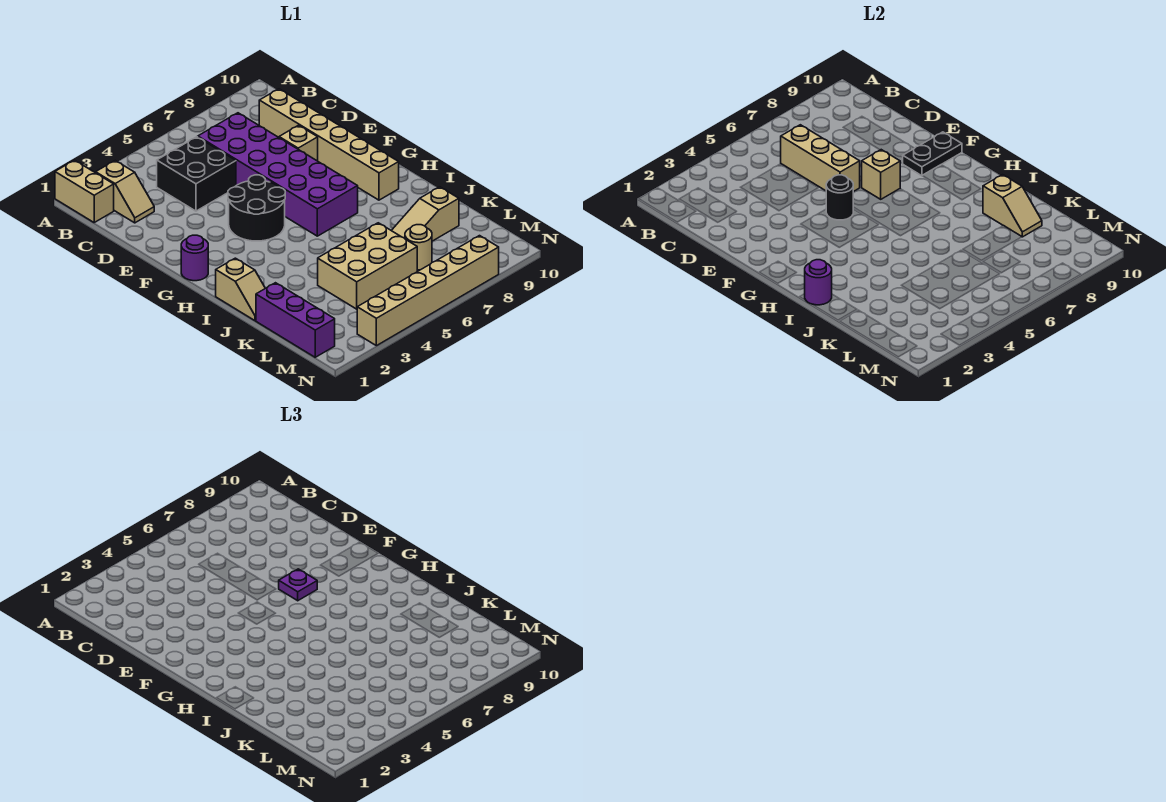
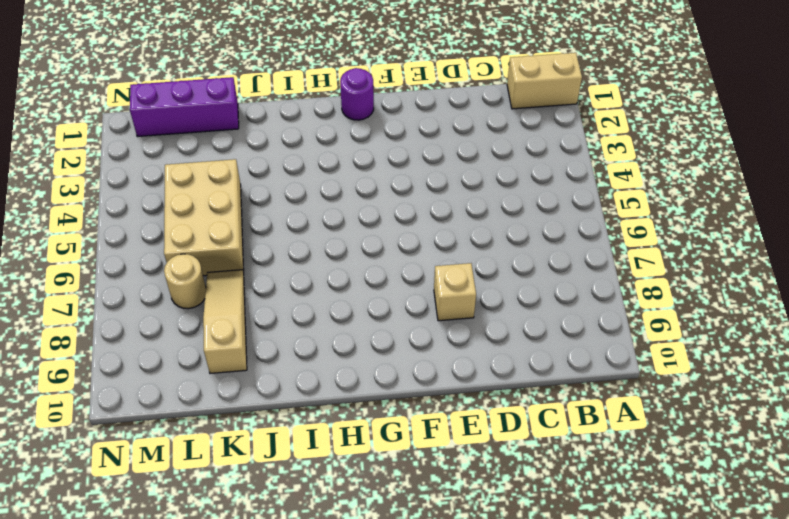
none -> tan 1x2 slope [96,161,154,223]
none -> black 2x2 brick [157,137,236,211]
none -> purple 2x6 brick [198,113,358,236]

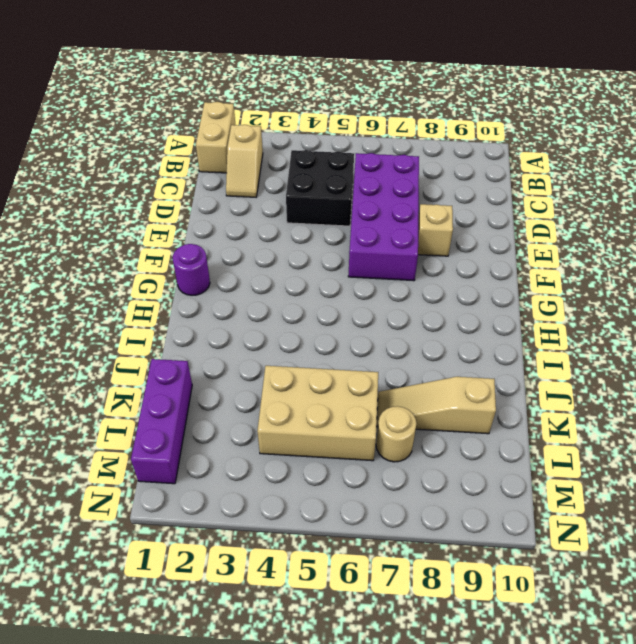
purple 2x4 brick [348,153,419,281] -> purple 2x6 brick [198,113,358,236]
none -> tan 1x6 brick [259,89,399,200]
none -> black 2x2 round brick [228,175,285,241]
none -> tan 1x2 slope [216,258,265,321]

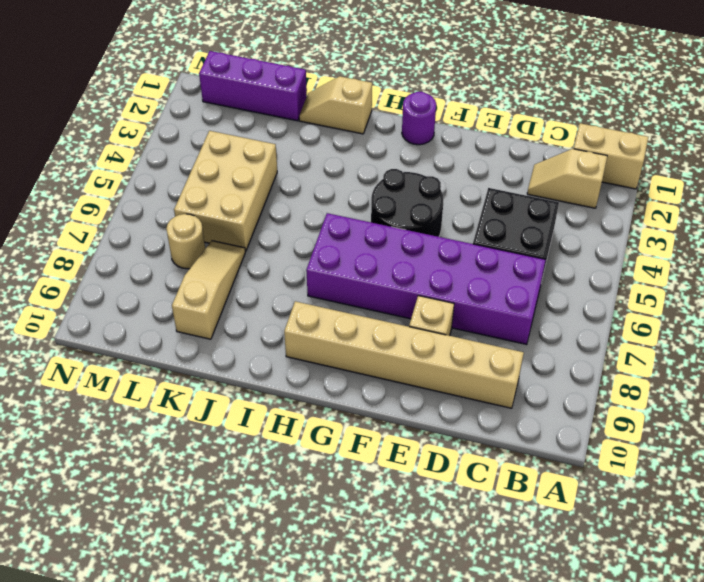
none -> tan 1x6 brick [357,236,499,346]
none -> tan 1x3 brick [781,125,860,192]
none -> black 1x1 round brick [826,175,853,220]

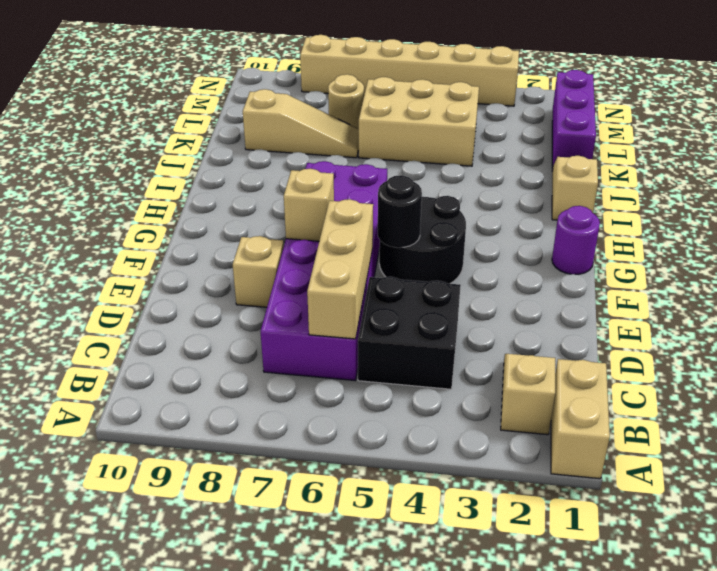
none -> tan 1x6 brick [259,89,399,200]
none -> black 1x2 plate [902,132,962,176]
none -> purple 1x1 round brick [805,260,832,305]

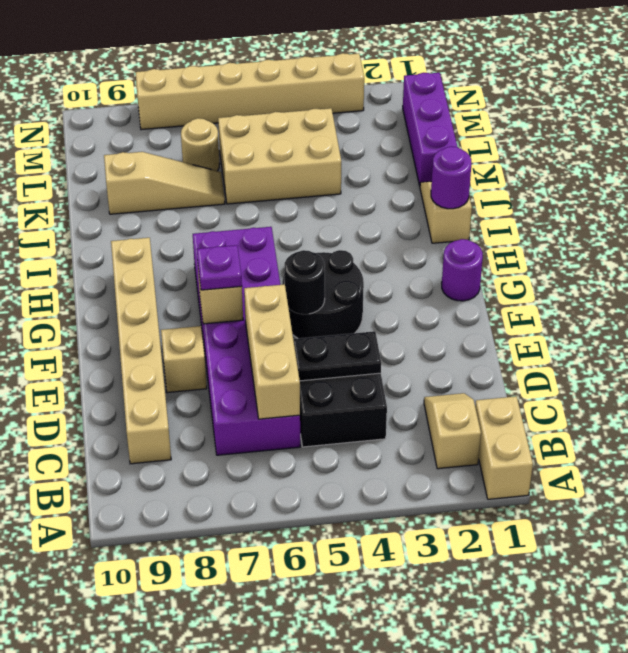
black 1x2 plate [293,331,381,381] -> black 1x2 plate moved to [902,132,962,176]
none -> tan 1x2 slope [983,175,1042,237]

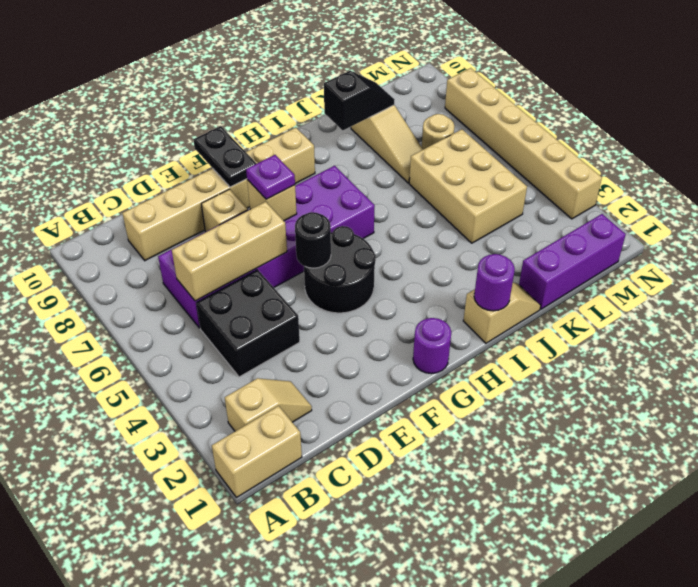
black 1x2 slope [324,71,395,130] -> tan 1x2 slope [983,175,1042,237]

